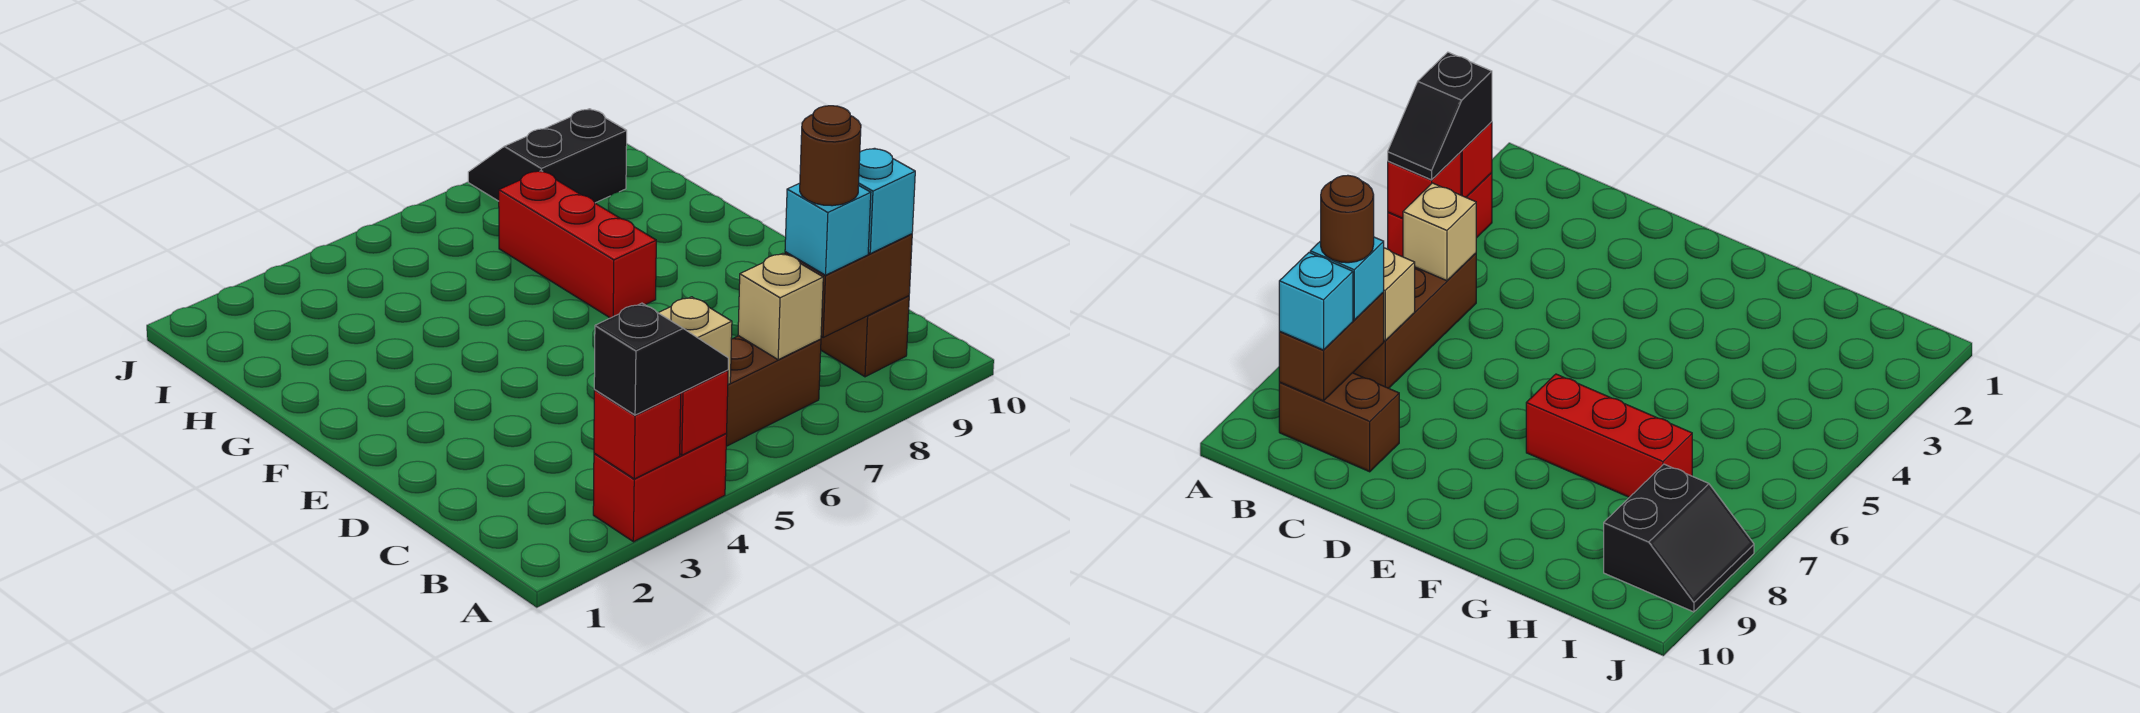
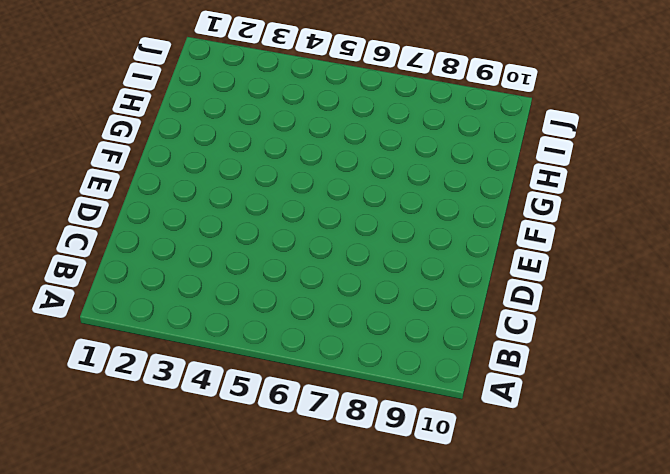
none -> red 1x2 brick [593,434,727,542]
none -> brown 1x3 brick [726,336,821,446]
none -> brown 1x2 brick [821,296,909,377]

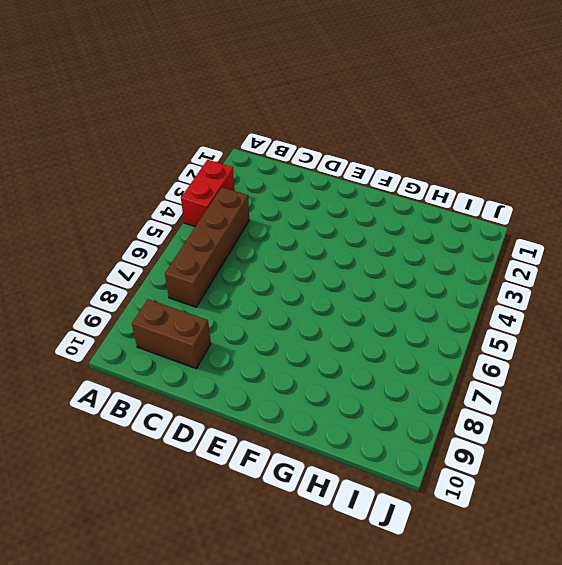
brown 1x4 brick [165,187,249,307] -> brown 1x3 brick [726,336,821,446]
none -> red 1x3 brick [499,171,656,318]
none -> black 2x2 slope [468,109,627,203]
none -> red 1x1 brick [594,390,681,479]

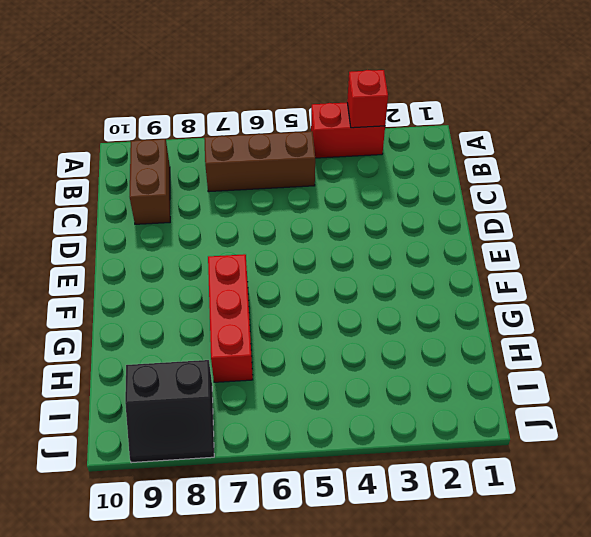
none -> red 1x1 brick [680,370,728,455]
none -> tan 1x1 brick [659,297,732,384]
none -> tan 1x1 brick [738,253,823,360]

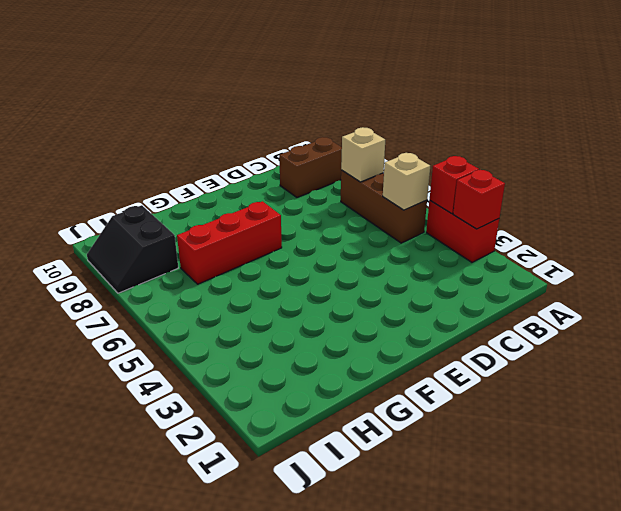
none -> brown 1x2 brick [785,234,912,337]
none -> black 1x2 slope [594,303,728,415]
none -> cyan 1x1 brick [785,183,871,275]

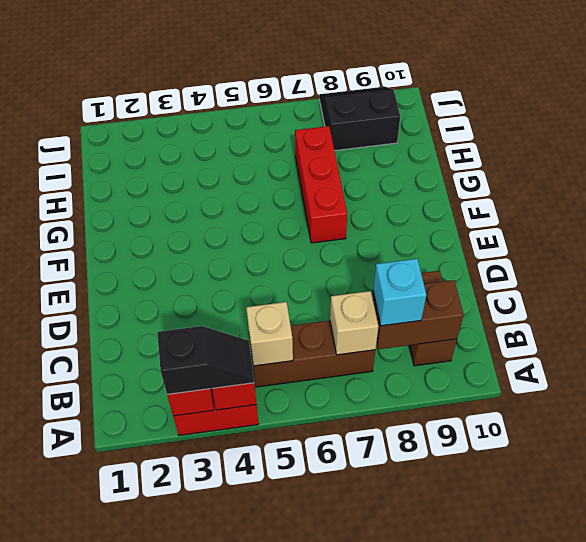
none -> cyan 1x1 brick [859,148,915,253]
none -> brown 1x1 round brick [800,106,861,206]

